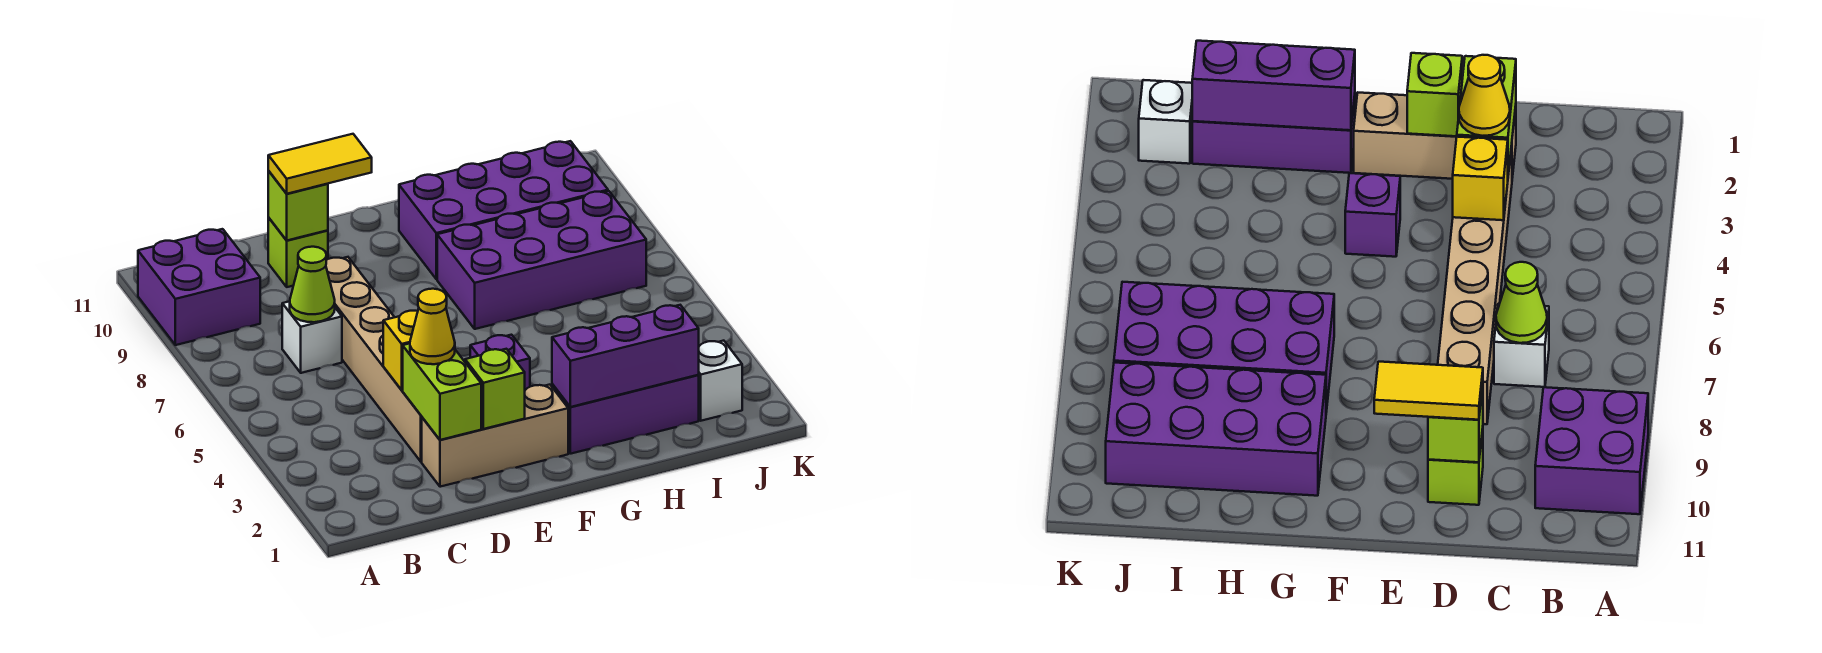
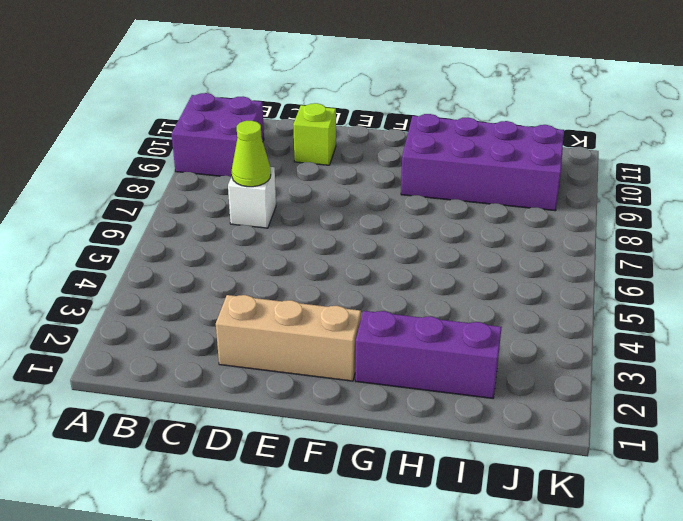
none -> tan 1x6 brick [326,257,422,462]
none -> purple 1x1 brick [470,335,530,390]
none -> purple 2x4 brick [437,191,646,329]

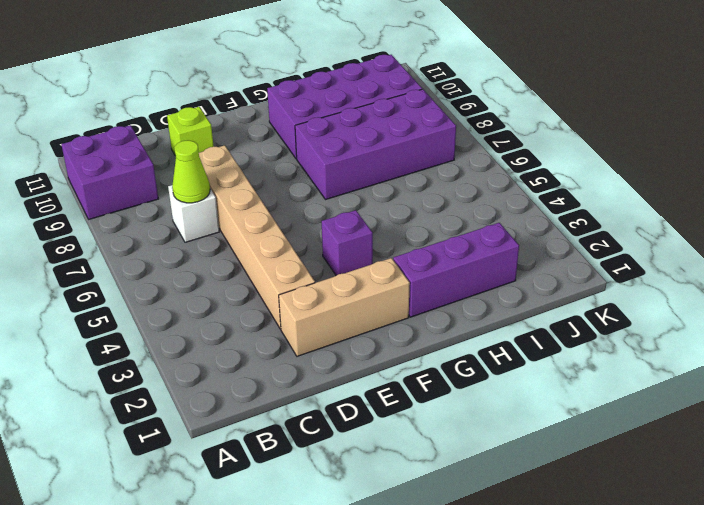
none -> white 1x1 brick [699,341,742,421]
none -> lime 1x2 brick [403,343,481,440]
none -> yellow 1x1 brick [383,311,418,390]

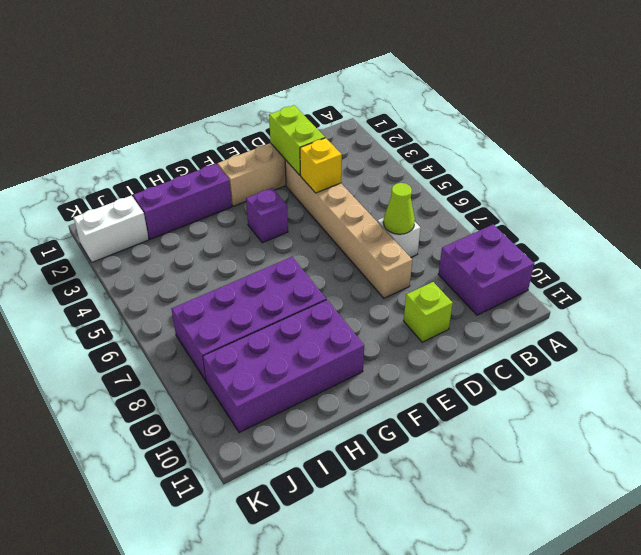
white 1x2 brick [73,195,149,262] -> white 1x1 brick [699,341,742,421]
none -> lime 1x1 brick [268,171,328,240]
none -> lime 1x1 brick [465,349,525,429]
none -> purple 1x3 brick [552,305,699,407]

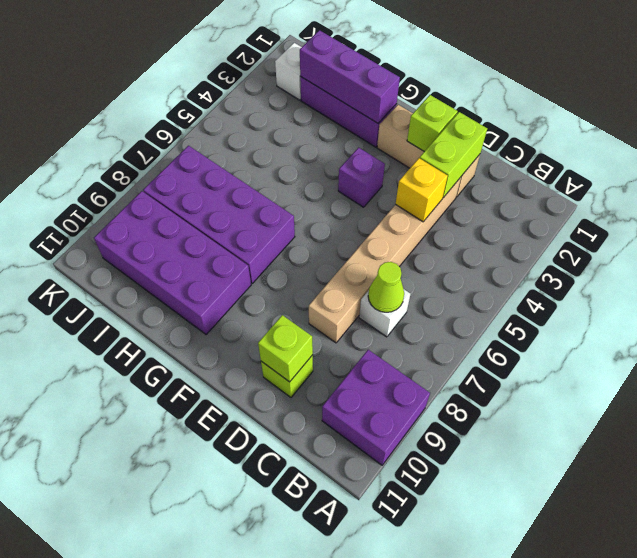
none -> yellow 1x1 cone [410,289,455,364]
none -> yellow 1x2 tile [268,134,372,194]

